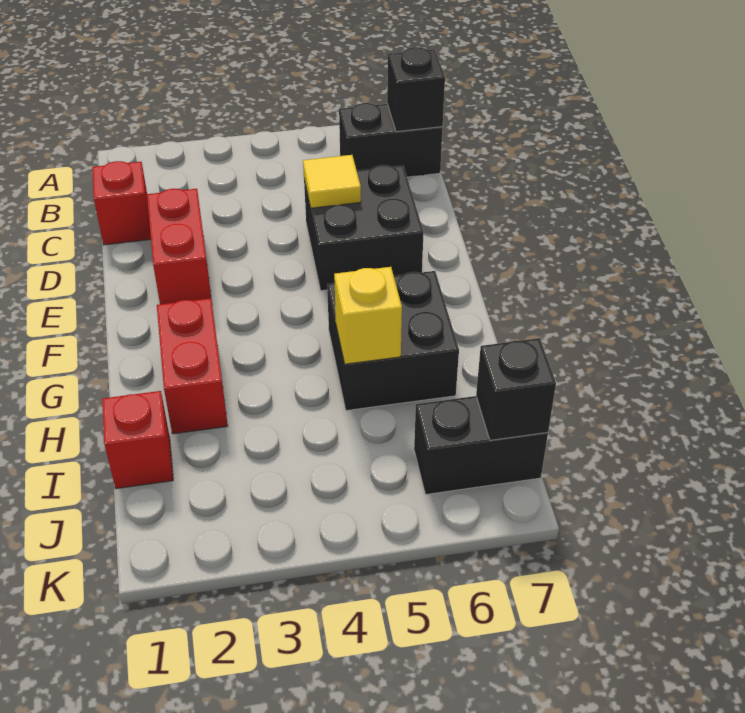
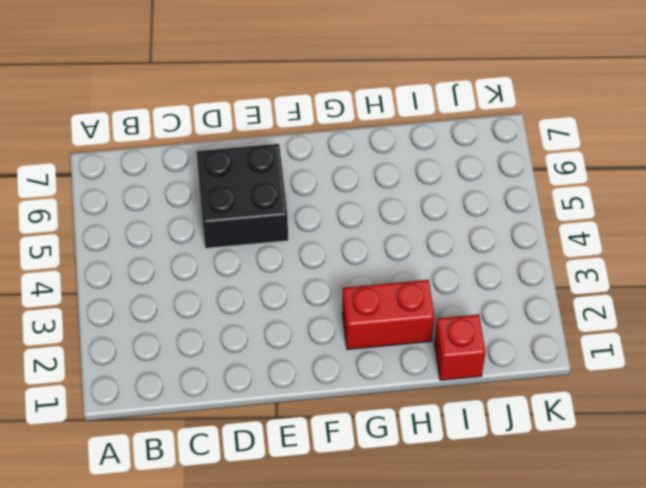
none -> black 1x2 brick [339,103,443,177]
none -> red 1x1 brick [92,161,151,245]
none -> red 1x2 brick [147,189,211,304]

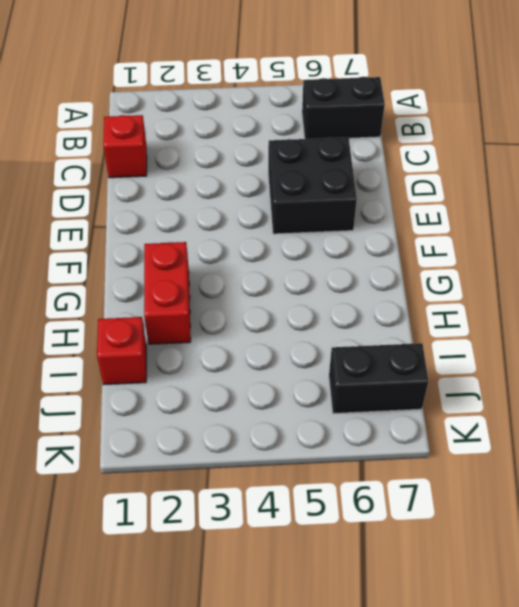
none -> red 1x2 brick [147,189,211,304]
none -> black 2x2 brick [327,271,459,411]
none -> black 1x1 brick [387,47,445,132]

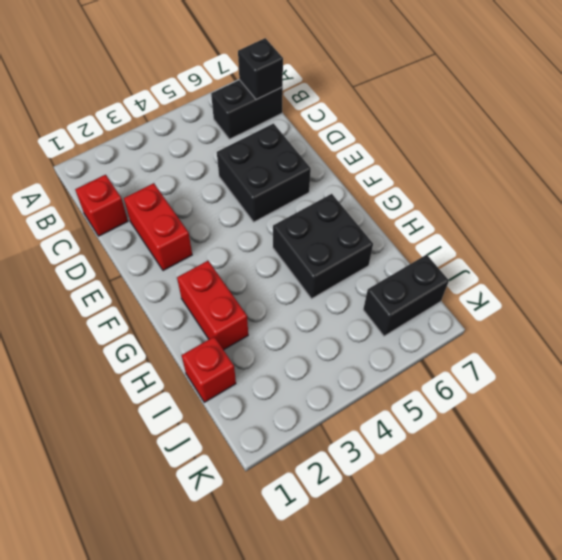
none -> yellow 1x1 tile [303,155,361,208]
none -> yellow 1x1 brick [334,267,402,364]
none -> black 1x1 brick [476,338,556,440]

